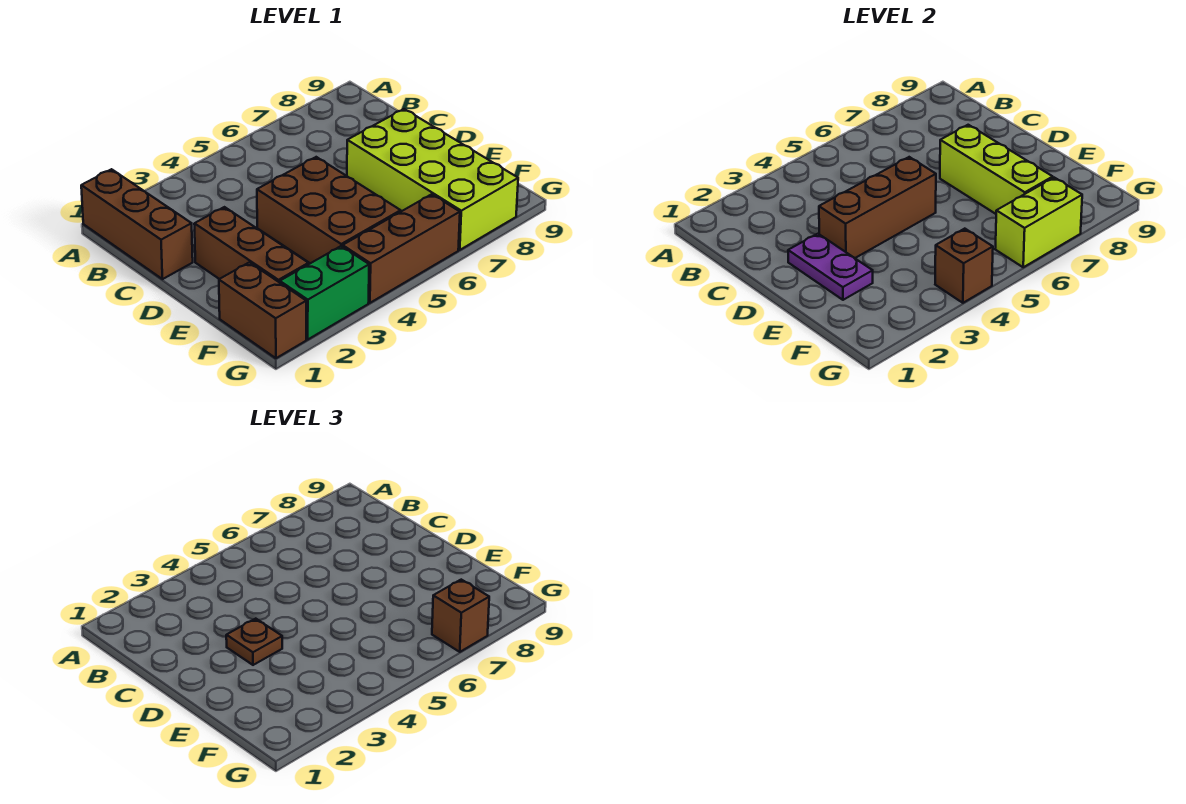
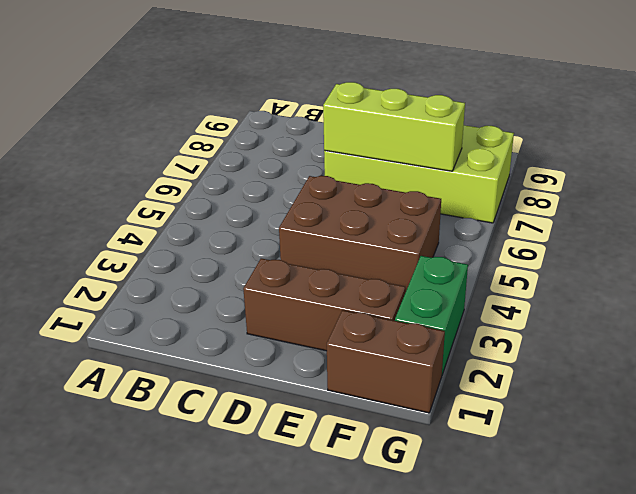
none -> brown 1x3 brick [81,169,193,279]
none -> brown 1x3 brick [343,194,460,303]
none -> purple 1x2 plate [788,234,873,300]

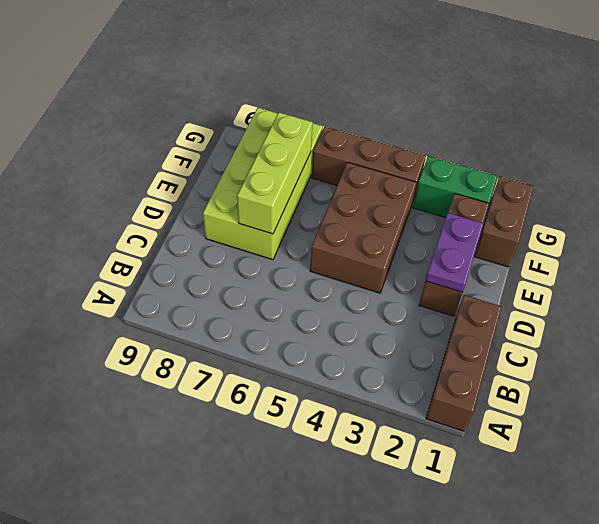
none -> brown 1x3 brick [819,157,936,258]
none -> brown 1x1 brick [935,229,993,303]
none -> lime 1x2 brick [995,178,1082,267]

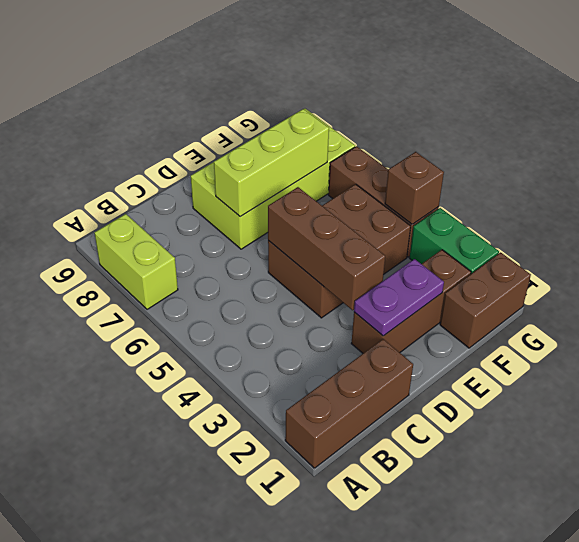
lime 1x2 brick [95,214,178,309] -> lime 1x2 brick moved to [995,178,1082,267]
none -> brown 1x1 plate [226,619,282,665]
none -> brown 1x1 brick [432,580,489,652]

